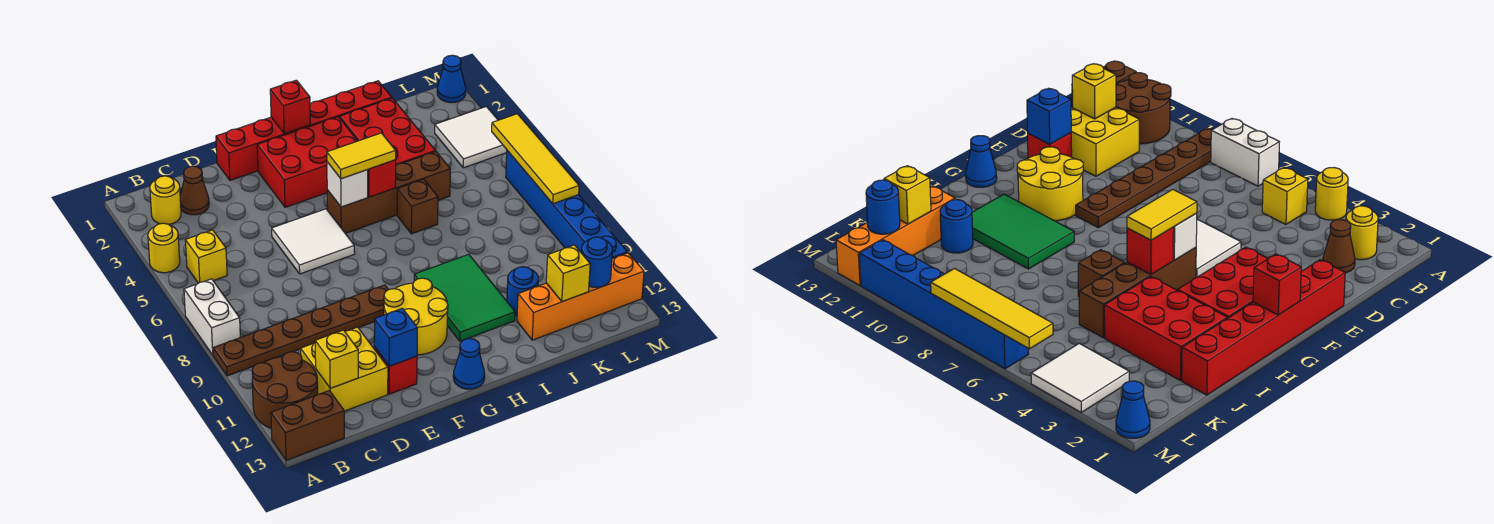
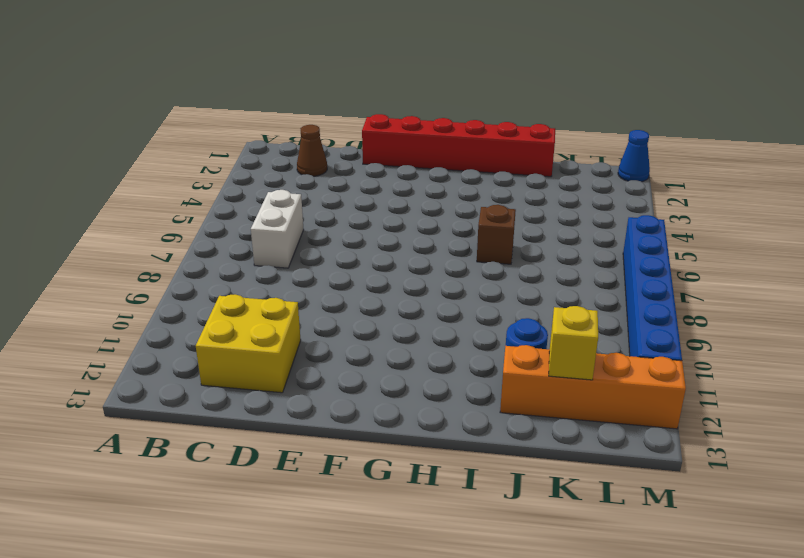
white 1x2 brick [251,190,304,268] -> white 1x2 brick moved to [184,279,240,355]
none -> yellow 1x1 round brick [148,223,180,273]
none -> brown 1x6 plate [213,285,388,376]
none -> brown 2x2 round brick [252,352,318,428]
none -> brown 1x2 brick [271,390,344,460]

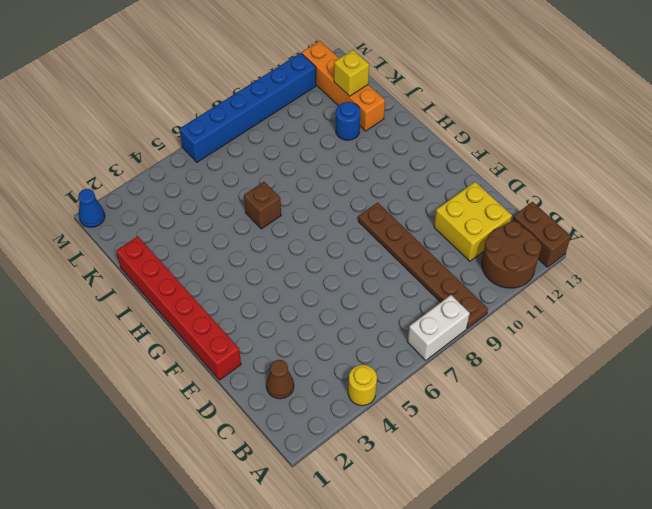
none -> yellow 1x1 round brick [150,176,181,224]
none -> yellow 1x1 brick [185,230,227,283]
none -> white 2x2 tile [272,209,355,274]
none -> red 1x1 brick [374,347,417,394]

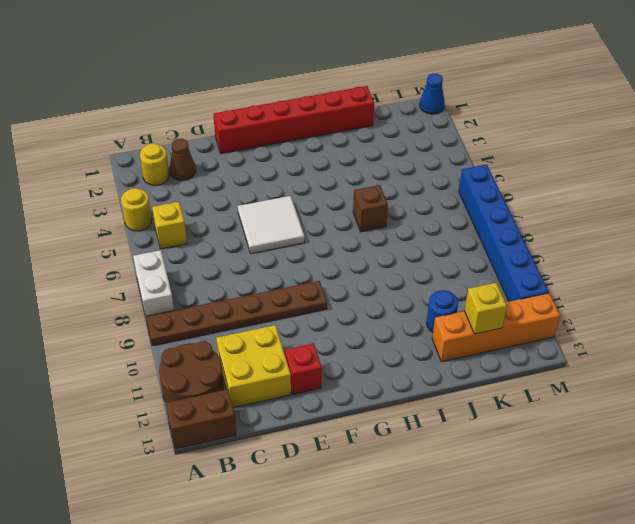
none -> red 2x3 brick [257,117,357,207]
none -> yellow 2x2 round brick [384,278,448,355]
none -> brown 1x4 brick [327,152,450,234]
none -> blue 1x1 cone [453,339,485,389]

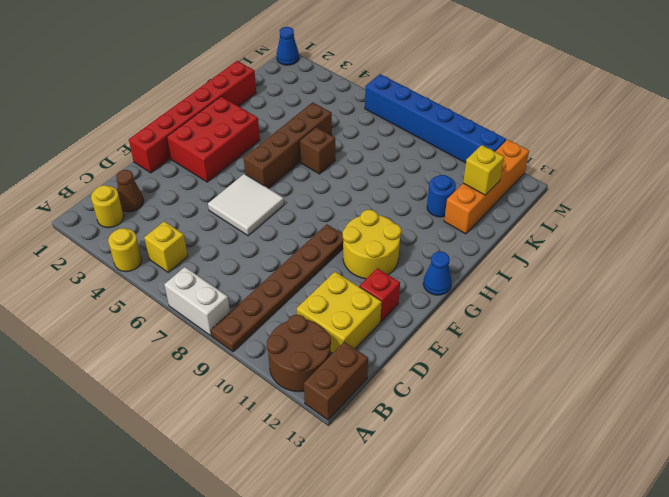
none -> green 2x3 tile [414,254,515,341]
none -> red 2x3 brick [340,98,435,165]
none -> white 2x2 tile [435,107,507,168]
none -> yellow 1x1 brick [315,330,358,388]

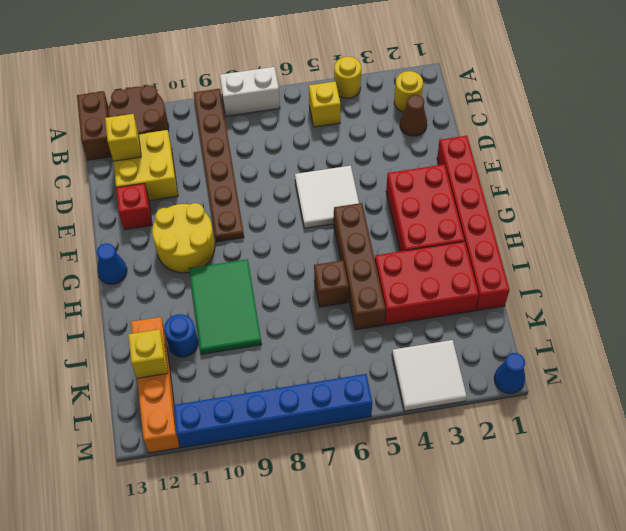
green 2x3 tile [189,259,262,354] -> green 2x3 tile turned to [414,254,515,341]
none -> blue 1x1 brick [374,308,417,366]
none -> red 1x1 brick [270,80,310,134]
none -> white 1x1 brick [327,162,368,207]
none -> red 1x1 brick [368,160,396,197]

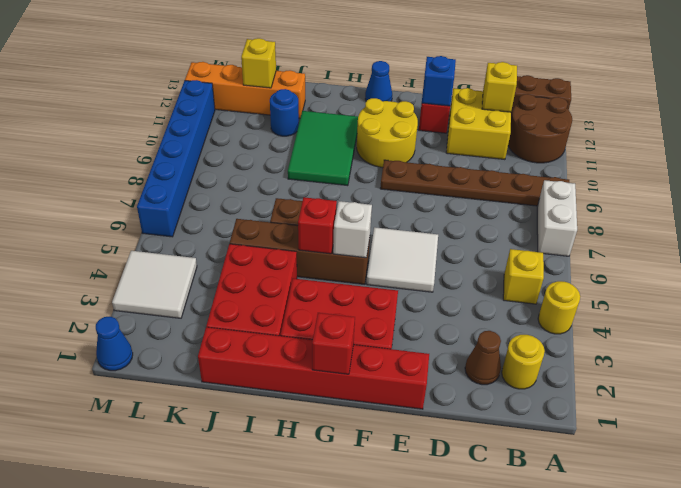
none -> blue 1x1 round brick [581,237,613,287]
none -> yellow 1x4 tile [492,114,579,204]
none -> yellow 1x2 tile [327,133,396,179]

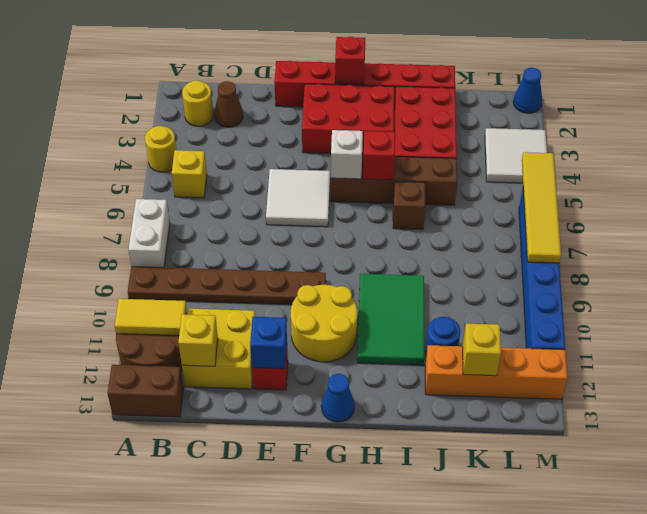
yellow 1x2 tile [115,299,187,335] -> yellow 1x2 tile moved to [327,133,396,179]
none -> blue 1x1 round brick [581,237,613,287]

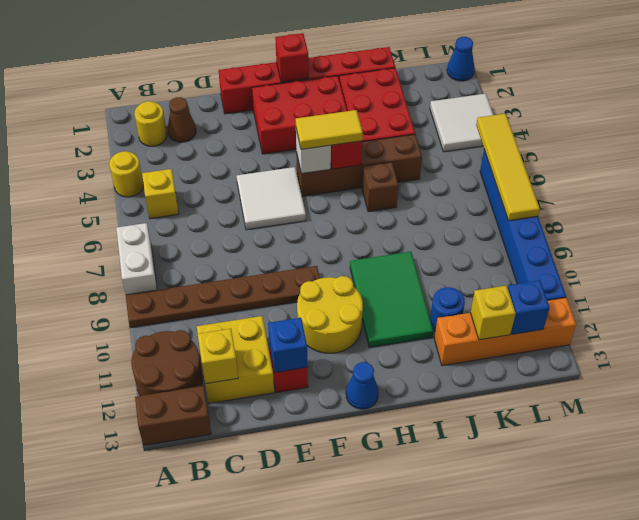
blue 1x1 brick [508,280,550,334] -> blue 1x1 round brick [581,237,613,287]

